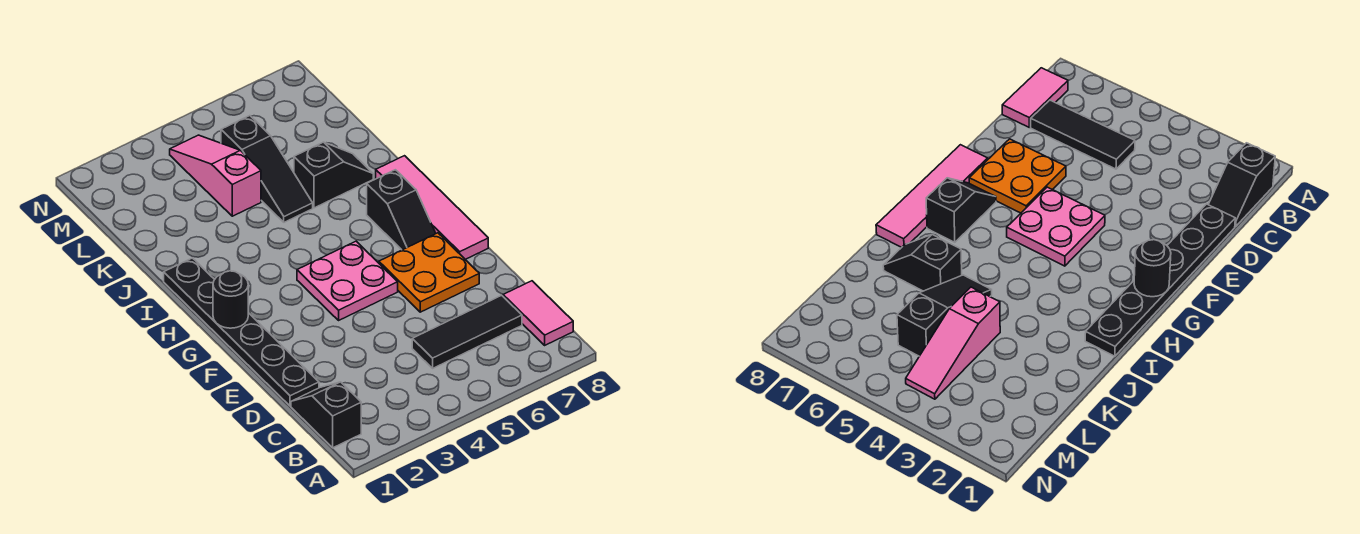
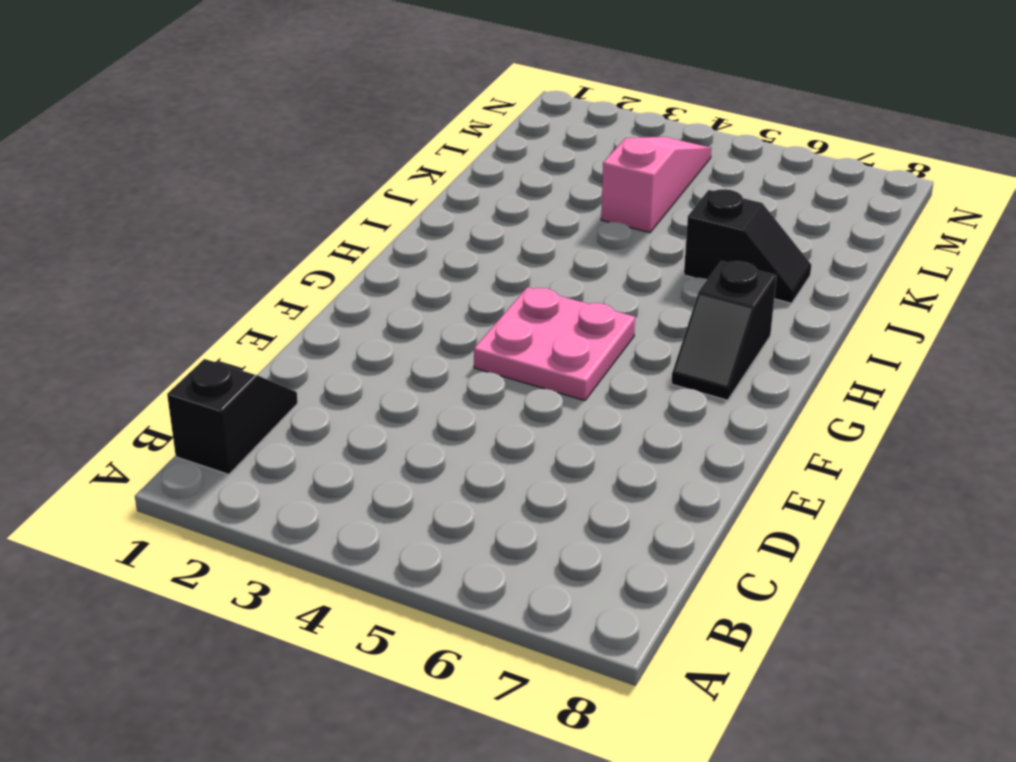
none -> pink 1x2 tile [503,281,573,345]
none -> black 1x3 tile [412,295,522,368]
none -> black 1x6 plate [164,258,319,406]

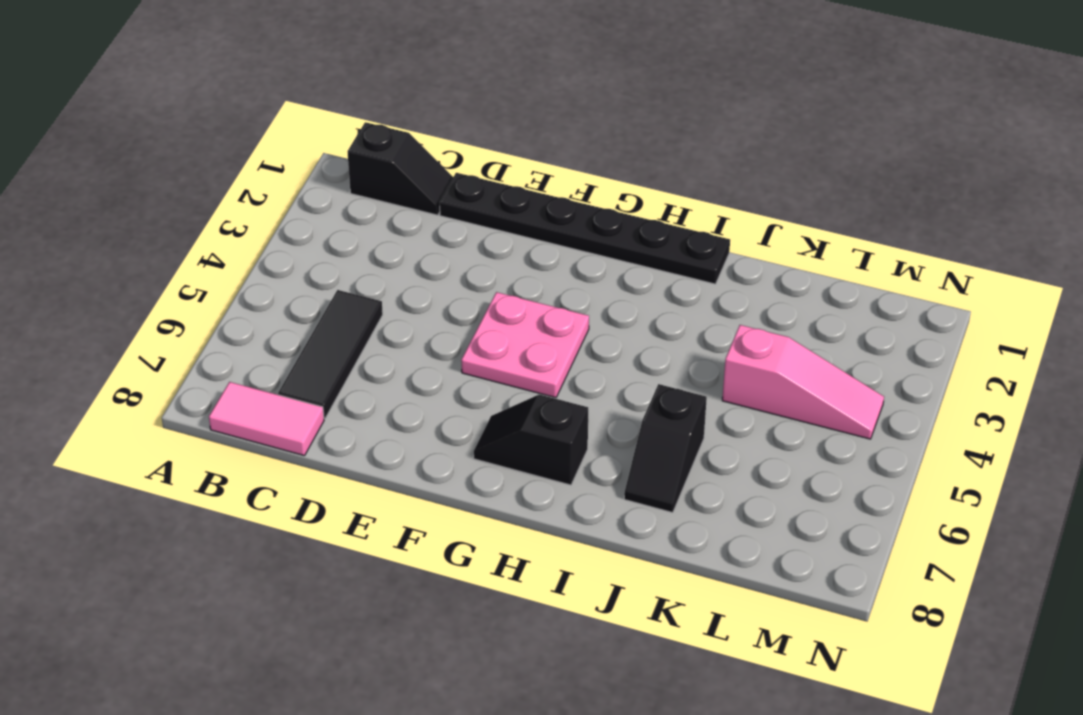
none -> orange 2x2 plate [379,233,479,312]
none -> pink 1x4 tile [376,156,488,259]
none -> black 1x3 slope [221,116,313,222]

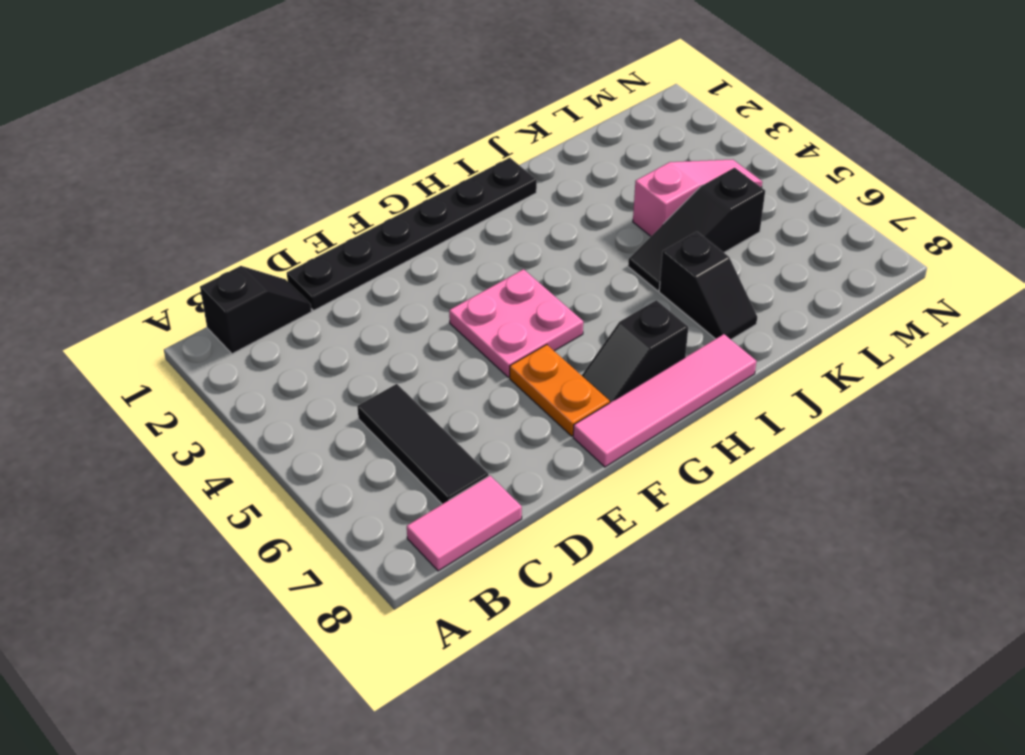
orange 1x2 plate [510,345,610,436] -> orange 2x2 plate [379,233,479,312]
none -> black 1x1 round brick [213,271,248,328]

